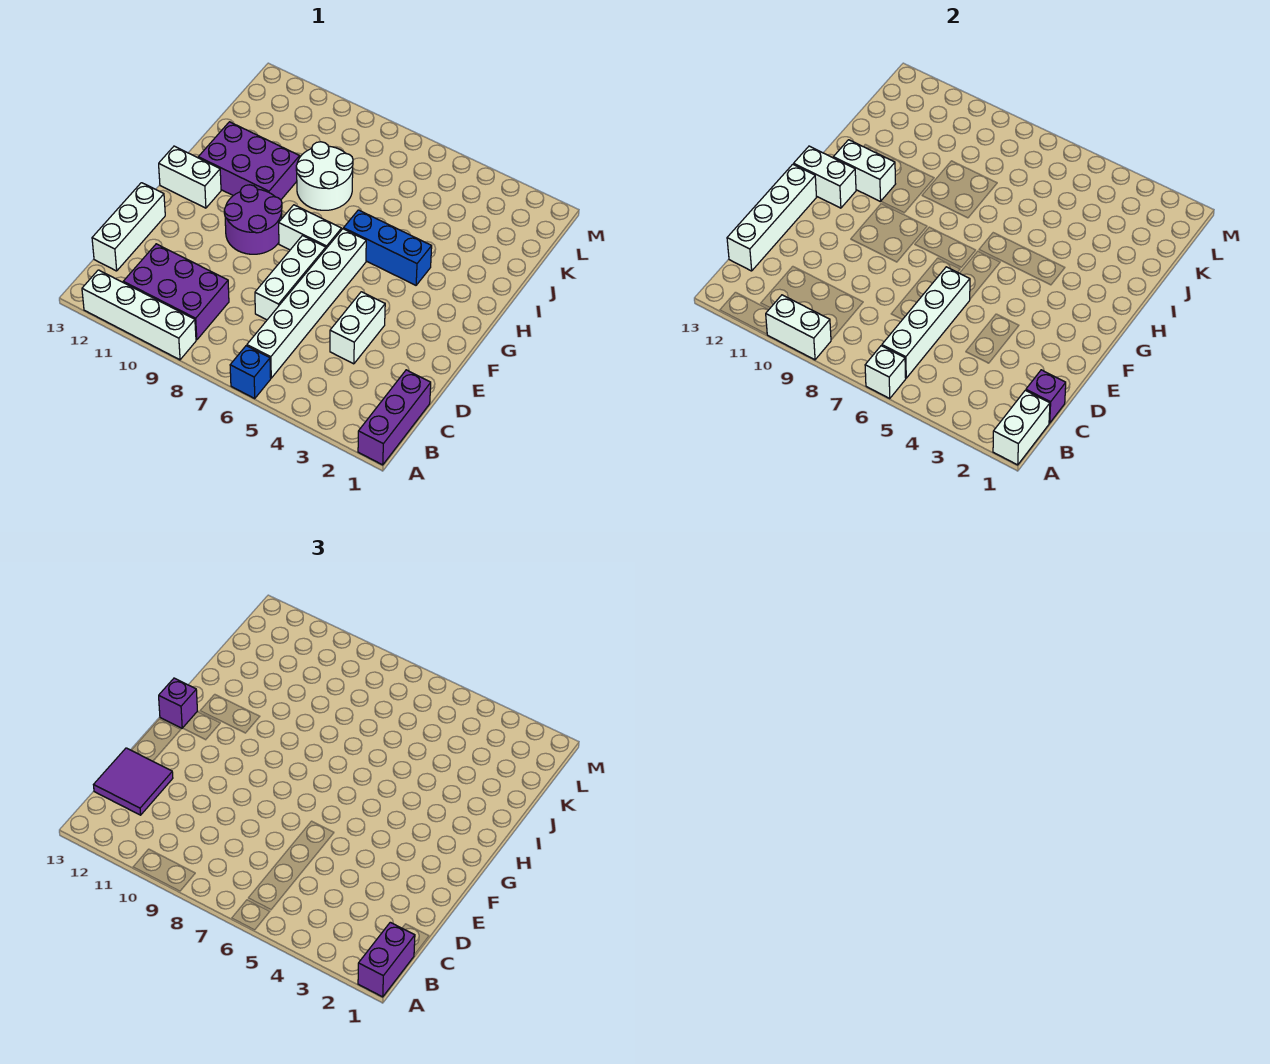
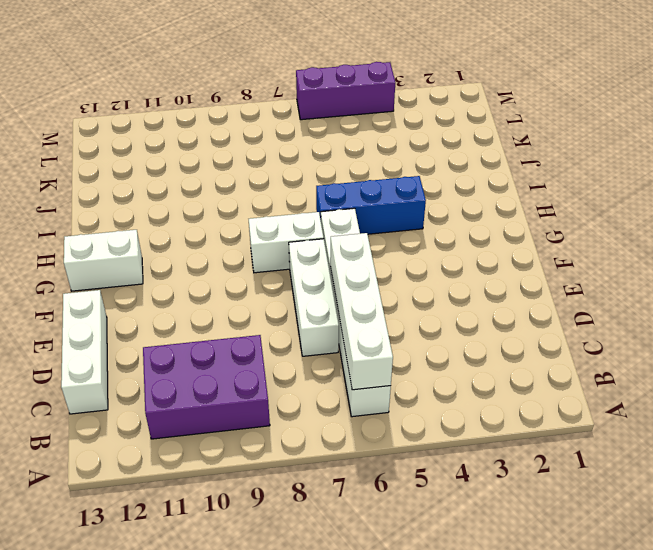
purple 1x3 brick [296,62,395,120] -> purple 1x3 brick turned to [358,370,431,465]
none -> blue 1x1 brick [230,346,271,398]
none -> white 1x4 brick [82,270,196,360]
none -> white 1x2 brick [330,292,385,364]

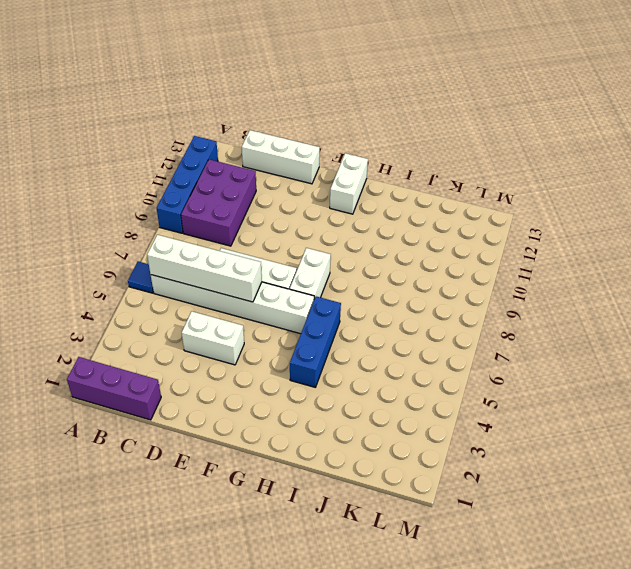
blue 1x1 tile [128,261,153,293] -> blue 1x1 brick [230,346,271,398]
blue 1x4 brick [157,136,218,233] -> white 1x4 brick [82,270,196,360]
none -> purple 2x2 round brick [224,185,282,254]
none -> purple 2x3 brick [198,122,300,200]
none -> white 2x2 round brick [296,142,353,210]

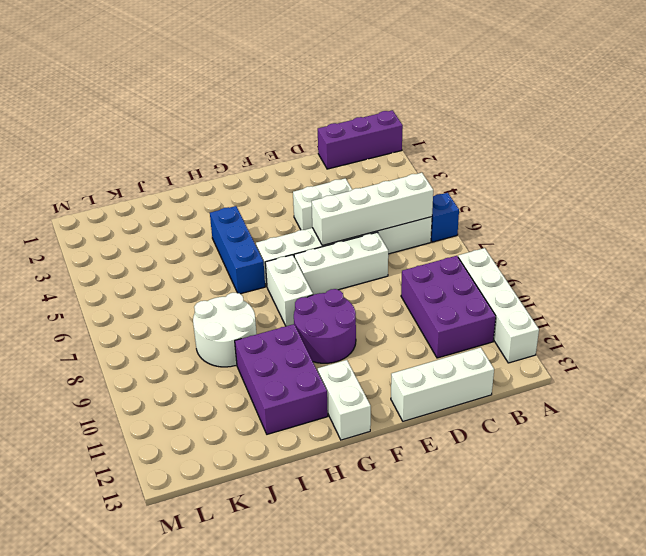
none -> white 1x2 brick [993,390,1050,465]
none -> white 1x1 brick [865,346,906,398]
none -> white 1x2 brick [766,295,831,360]

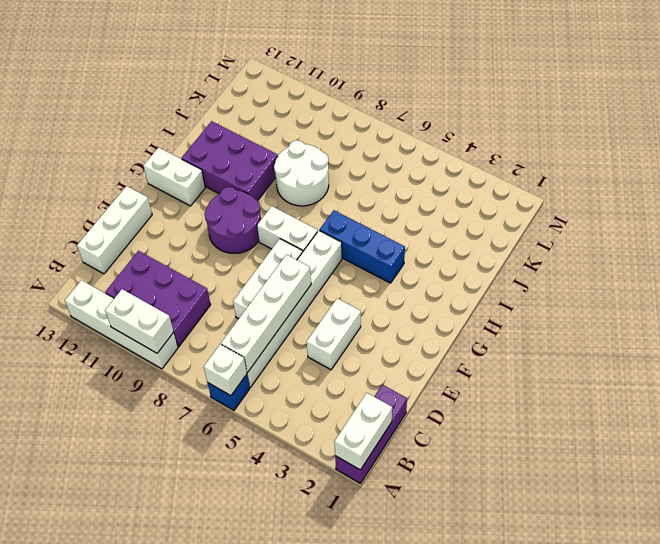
none -> purple 1x1 brick [1026,370,1066,423]
none -> white 1x4 brick [727,164,817,271]
none -> white 1x2 brick [794,146,856,208]

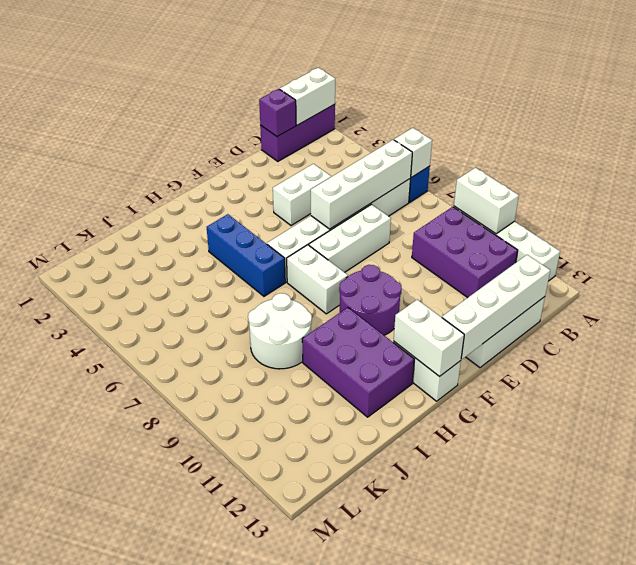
none -> white 1x2 brick [833,140,895,202]
none -> purple 1x2 brick [358,922,415,997]
none -> purple 2x2 tile [94,748,173,815]

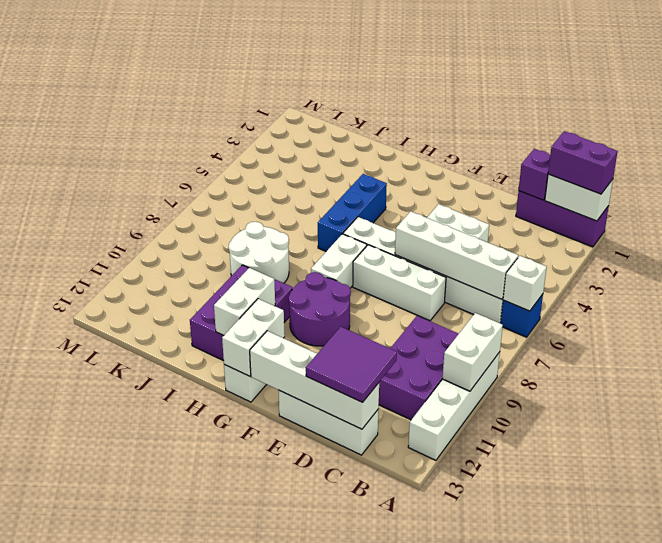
none -> purple 1x1 brick [159,678,197,728]

